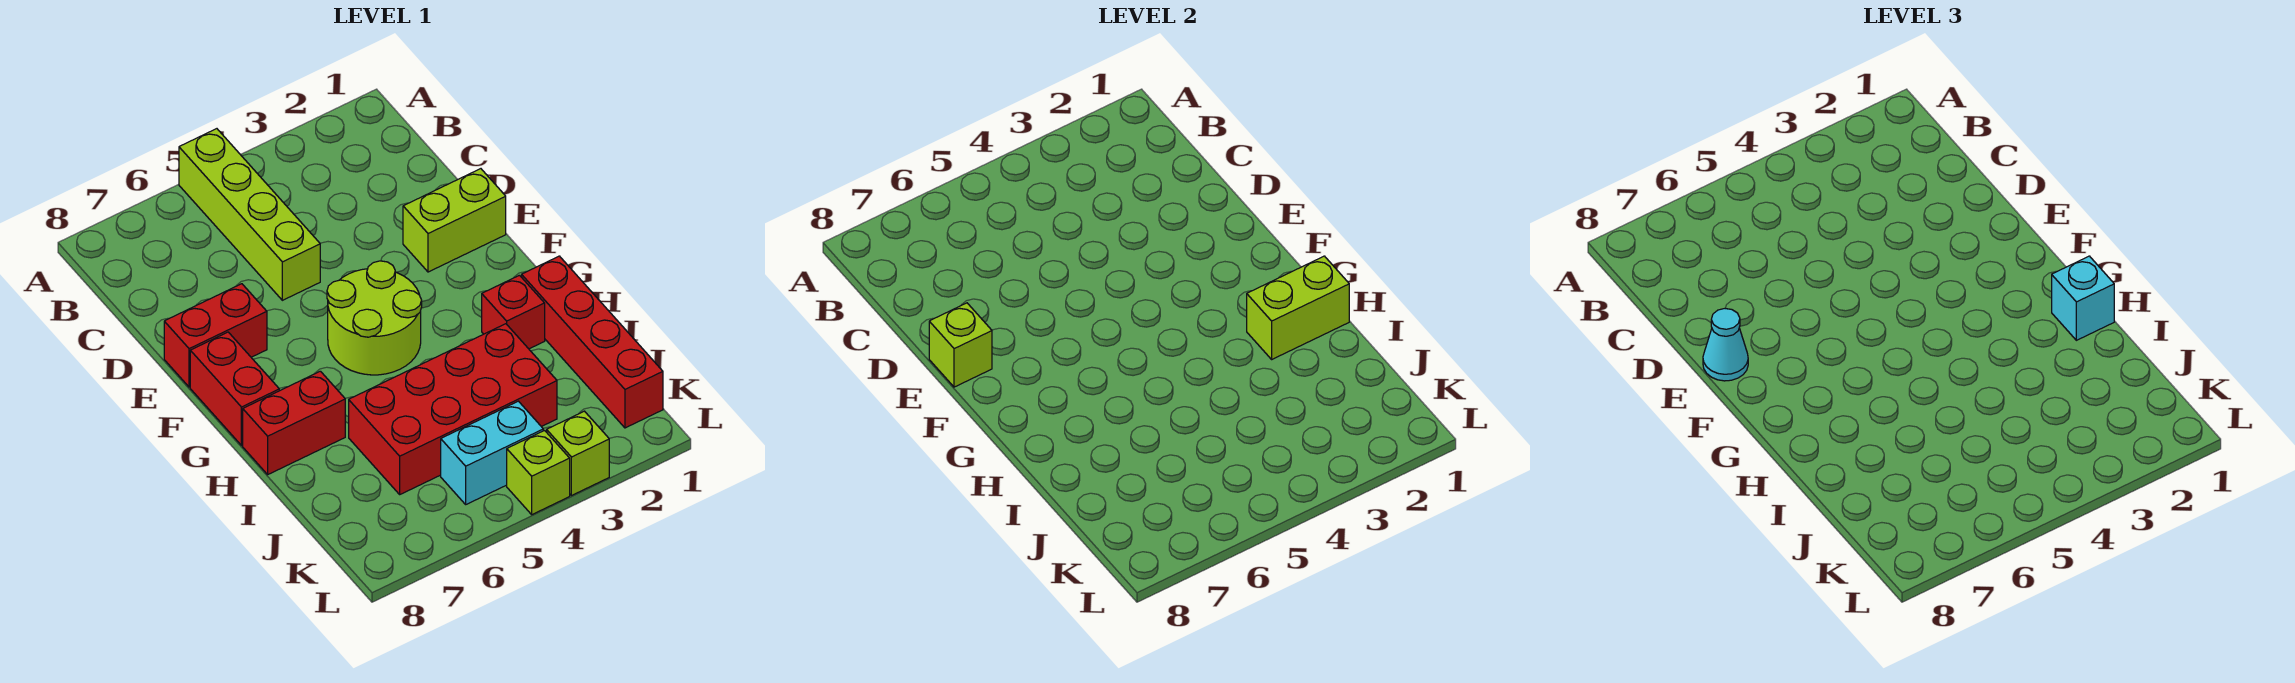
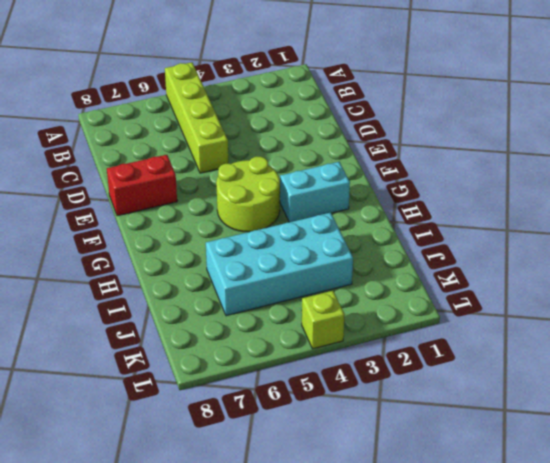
cyan 1x2 brick [280,162,350,222] -> cyan 1x2 brick moved to [441,401,543,504]
cyan 2x4 brick [206,212,353,316] -> red 2x4 brick [349,324,557,494]
none -> lime 1x2 brick [403,169,506,272]
none -> red 1x2 brick [190,332,279,446]
none -> red 1x4 brick [522,256,663,428]

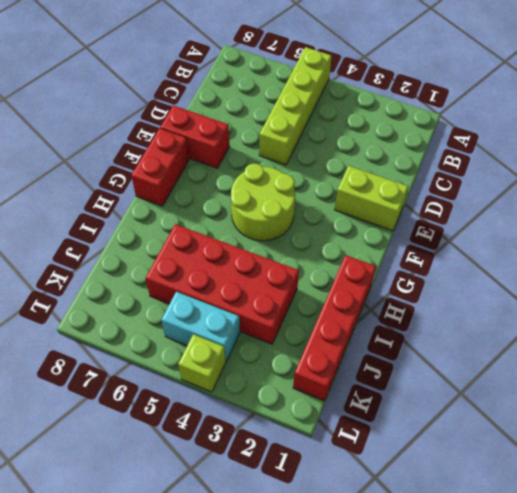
none -> red 1x1 brick [482,275,545,349]
none -> red 1x2 brick [243,371,345,474]
none -> lime 1x1 brick [547,411,609,496]

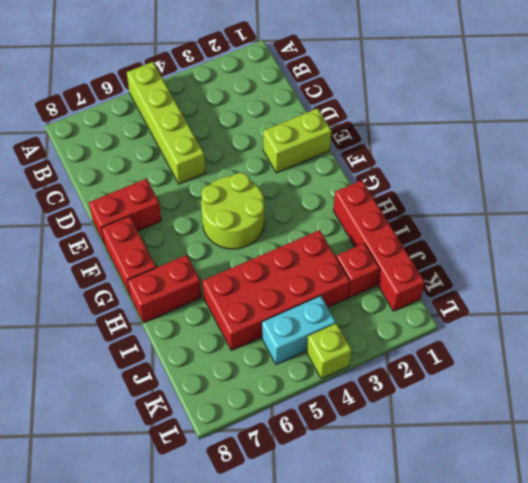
red 1x1 brick [336,243,379,298] -> red 1x1 brick moved to [482,275,545,349]
none -> lime 1x1 brick [547,411,609,496]
none -> lime 1x1 brick [929,303,992,387]
none -> lime 1x2 brick [1247,256,1349,359]

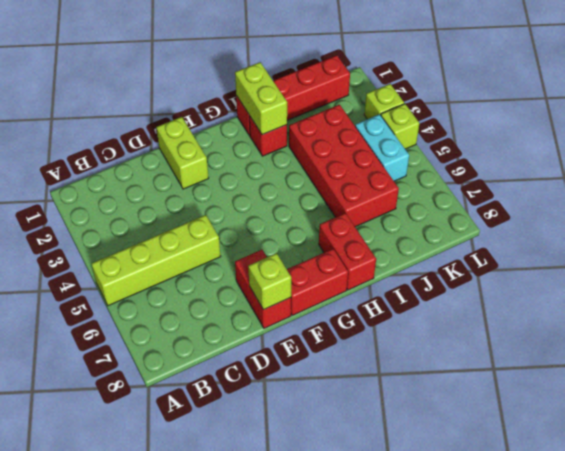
none -> lime 2x2 round brick [327,261,422,375]
none -> cyan 1x1 cone [1703,308,1748,381]
none -> cyan 1x1 brick [2052,256,2114,340]

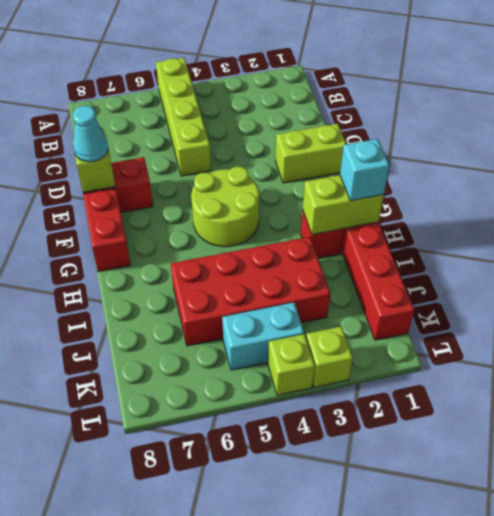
none -> red 1x2 brick [243,371,345,474]

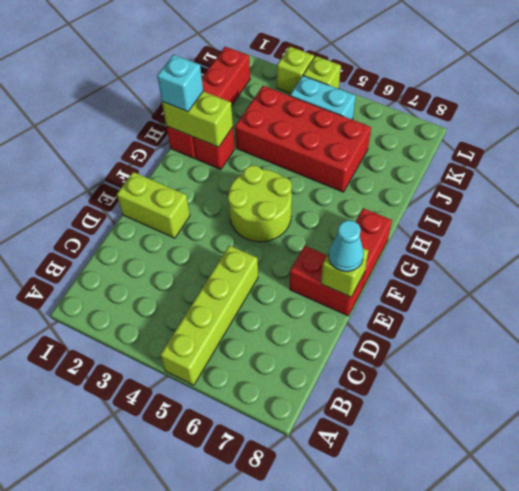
none -> red 1x2 brick [243,371,345,474]

